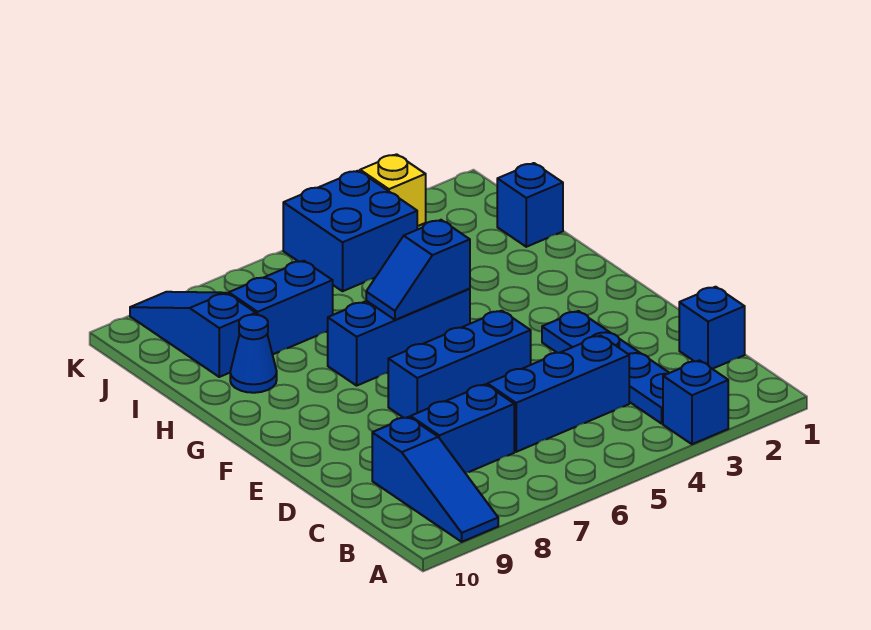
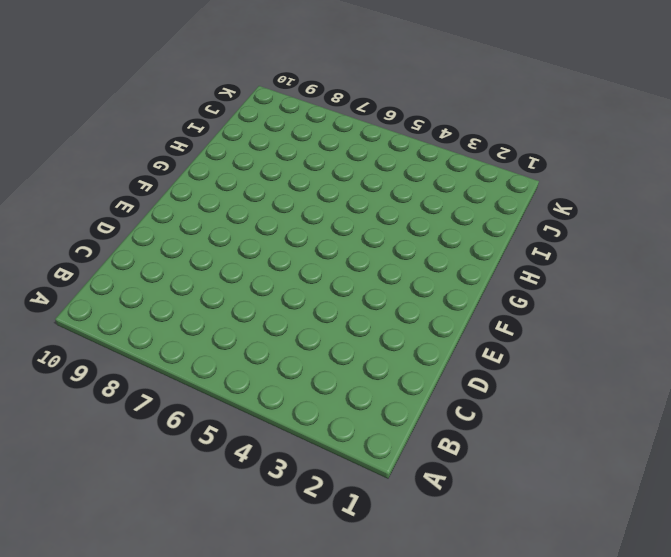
none -> blue 1x1 brick [663,360,728,444]
none -> blue 1x3 slope [372,417,498,542]
none -> blue 1x4 plate [542,311,669,424]

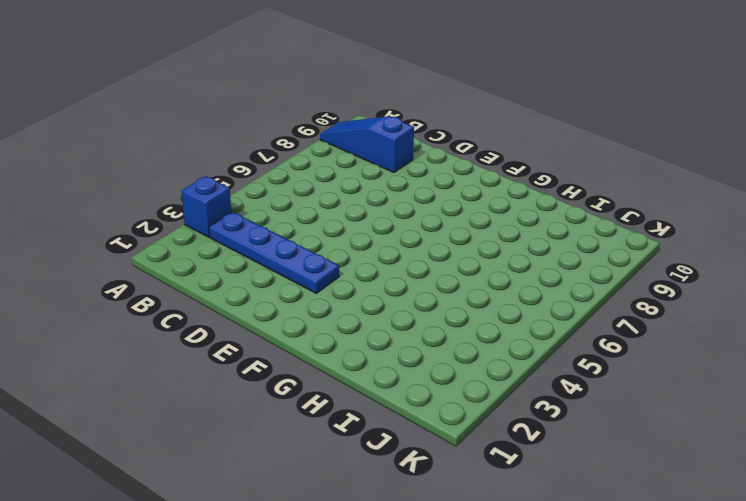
none -> blue 1x1 brick [679,287,745,369]
none -> blue 1x3 brick [487,336,629,452]
none -> blue 1x2 brick [411,384,514,473]

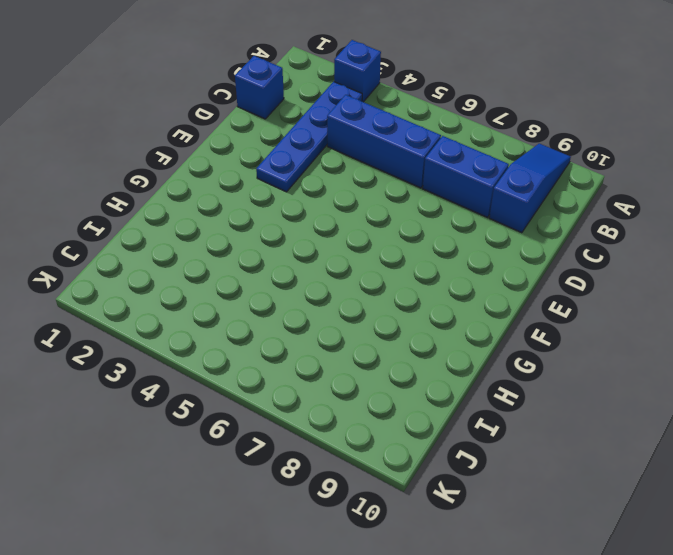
none -> blue 1x3 brick [388,311,531,418]
none -> blue 1x3 brick [328,289,470,386]
none -> blue 1x1 cone [230,315,277,393]

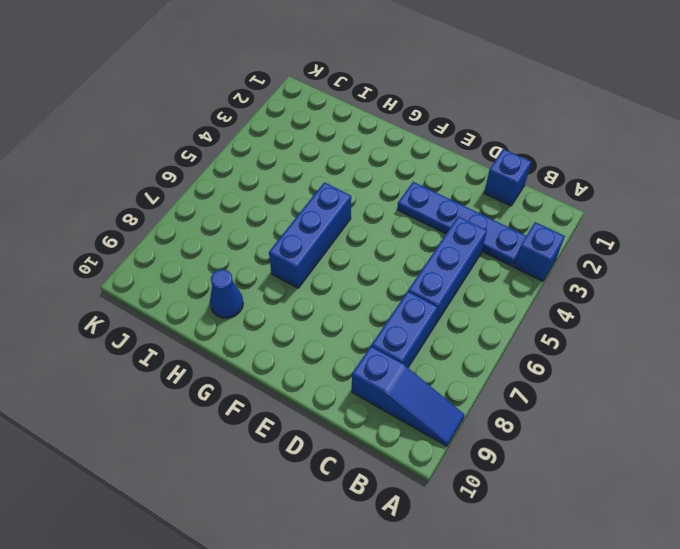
none -> blue 1x3 brick [388,311,531,418]
none -> blue 1x1 brick [497,163,563,247]
none -> blue 1x2 brick [229,261,333,354]

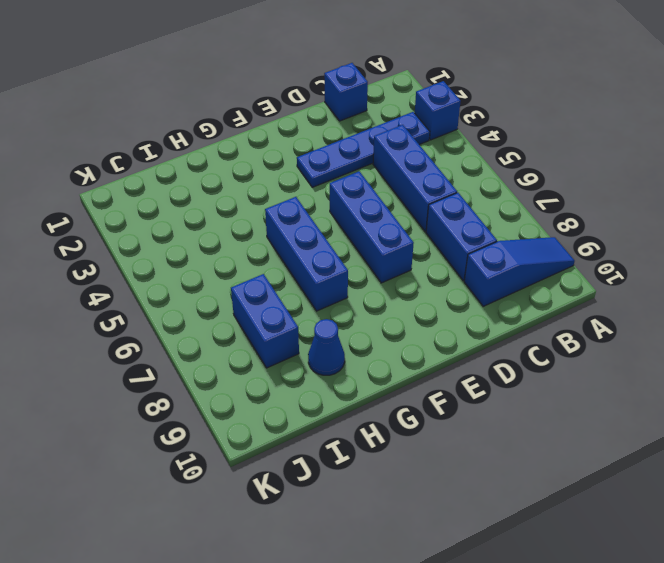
none -> blue 1x1 brick [497,163,563,247]
none -> blue 1x3 slope [130,292,256,377]
none -> blue 2x2 brick [283,171,417,291]

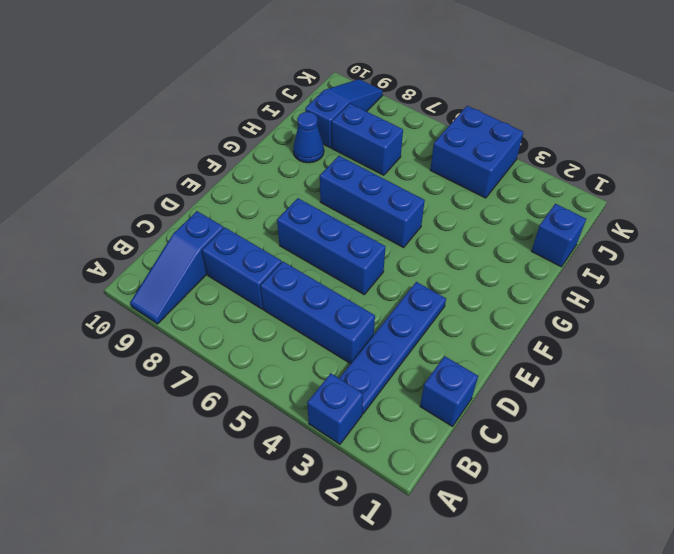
none -> yellow 1x1 brick [360,154,426,226]
none -> blue 1x2 slope [366,220,470,320]

